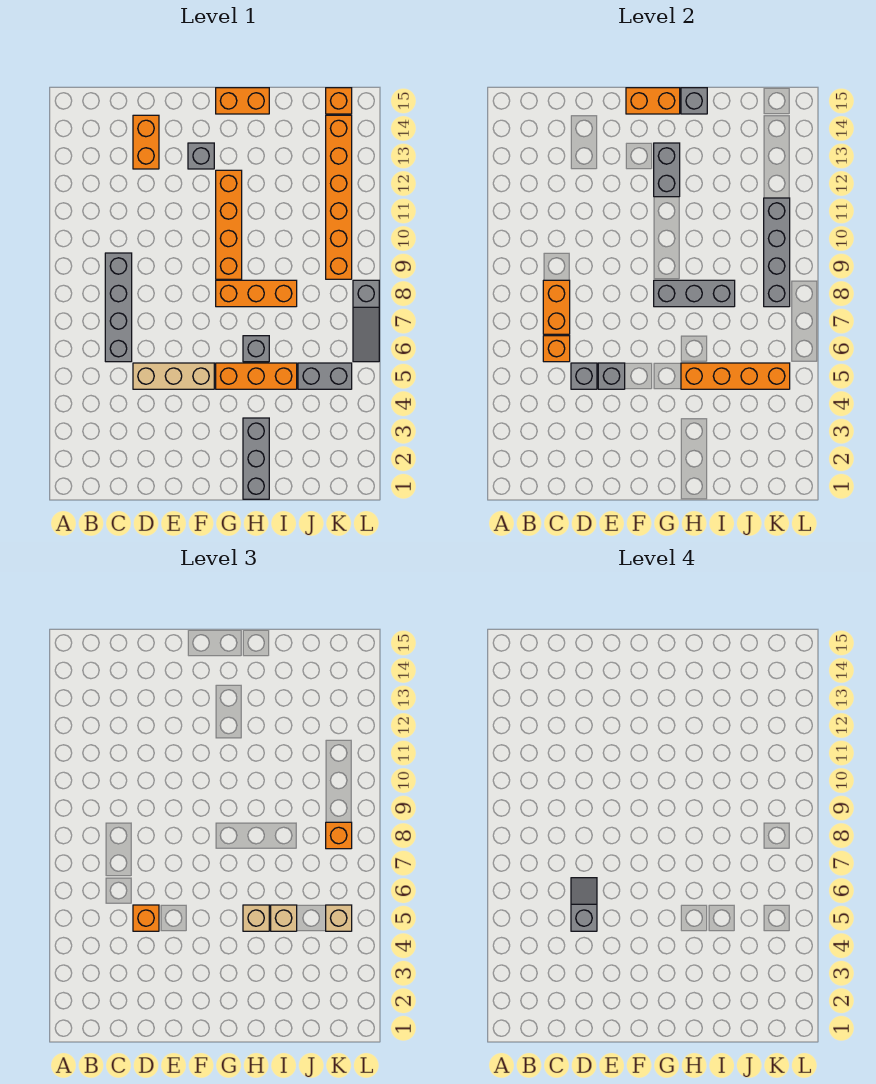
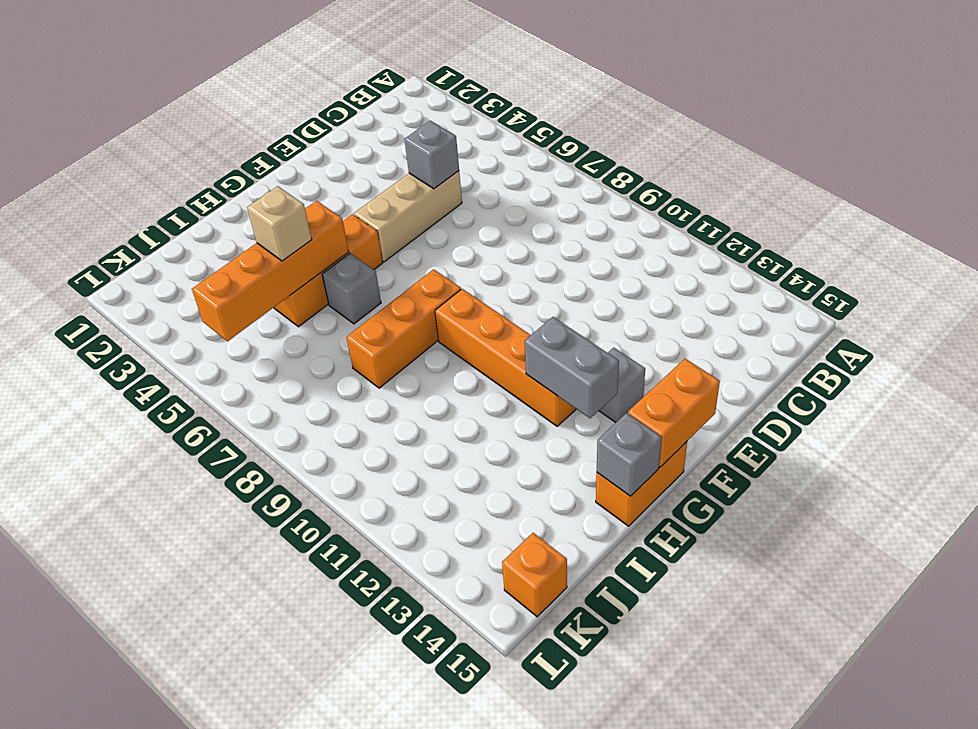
none -> grey 1x4 brick [105,253,132,362]
none -> orange 1x2 brick [133,115,159,169]
none -> grey 1x3 brick [243,418,269,499]
none -> grey 1x2 brick [298,363,352,389]

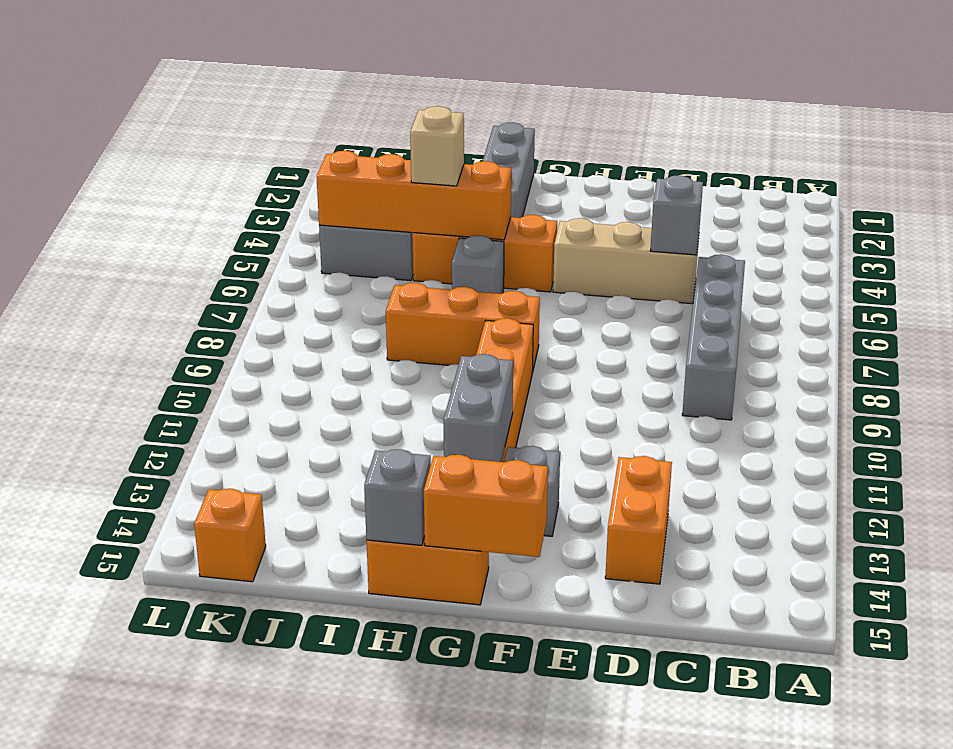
none -> orange 1x6 brick [326,115,352,279]
none -> grey 1x3 slope [353,280,379,362]
none -> orange 1x1 brick [543,336,570,362]
none -> orange 1x2 brick [543,280,570,334]

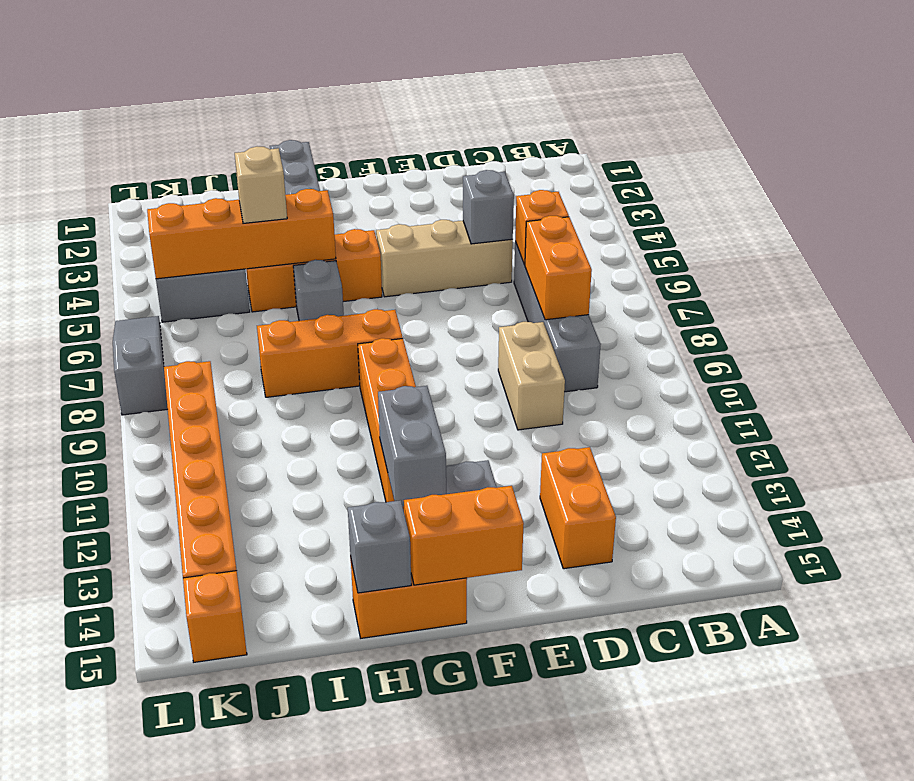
tan 1x2 brick [498,322,565,430] -> none
none -> grey 1x1 brick [598,363,625,389]
none -> grey 1x3 brick [654,280,735,307]
none -> grey 1x4 brick [764,198,790,307]
none -> orange 1x1 brick [133,905,159,931]

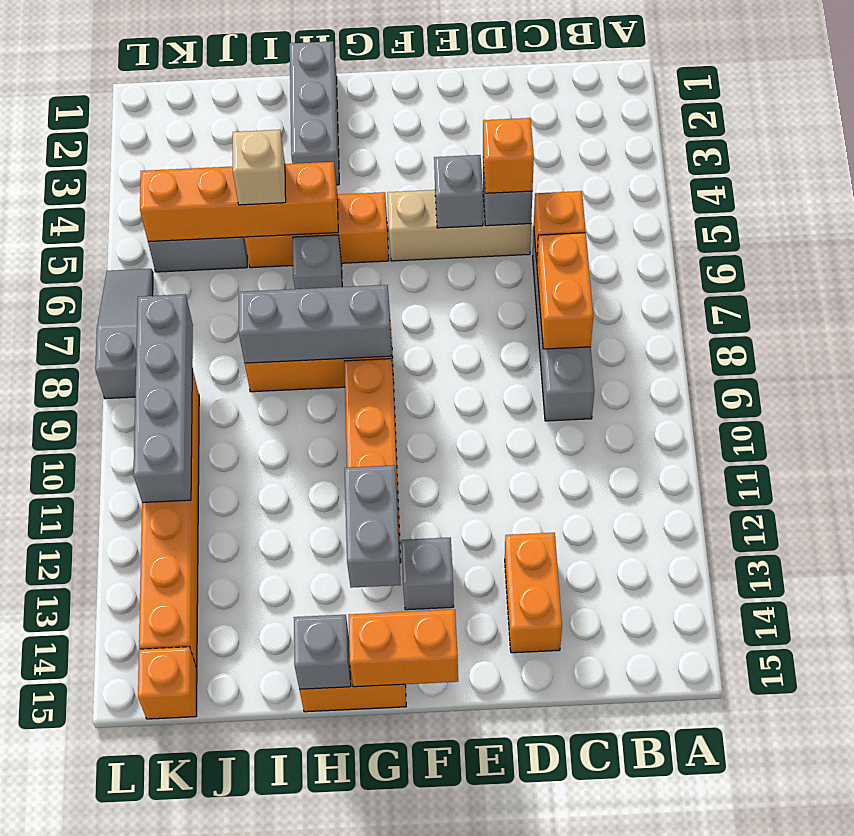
none -> tan 1x1 brick [243,905,269,931]
none -> tan 1x1 brick [326,905,352,931]
none -> orange 1x1 brick [326,822,352,849]
none -> grey 1x2 slope [571,878,597,931]

